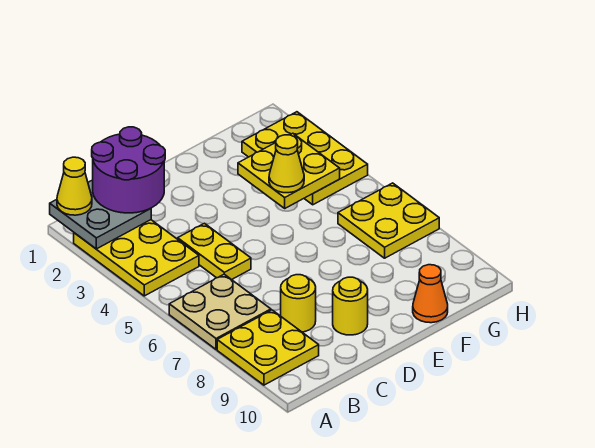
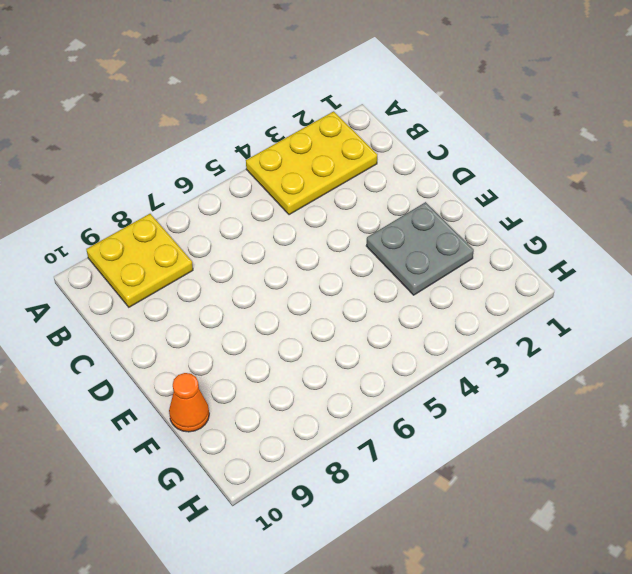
grey 2x2 plate [366,202,474,295] -> grey 2x2 plate moved to [50,180,151,249]
none -> tan 2x2 plate [169,274,271,349]
none -> yellow 1x2 plate [178,223,251,280]
none -> yellow 1x1 round brick [281,275,316,332]

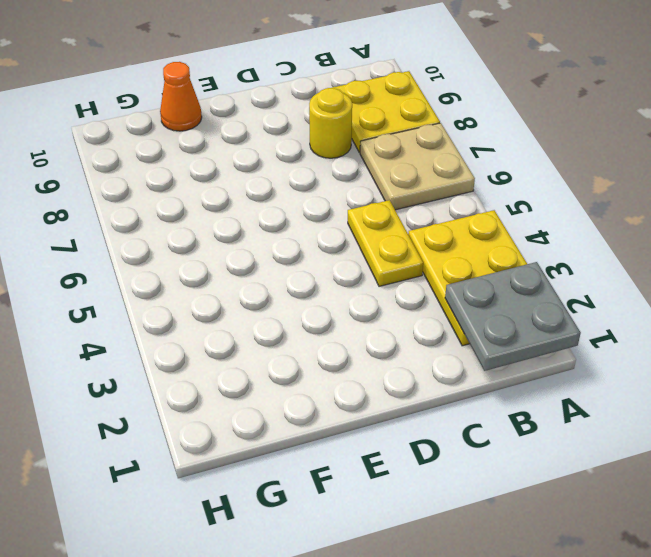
none -> yellow 1x1 round brick [333,277,368,335]
none -> yellow 2x3 plate [242,112,368,205]
none -> yellow 2x2 plate [338,183,439,258]

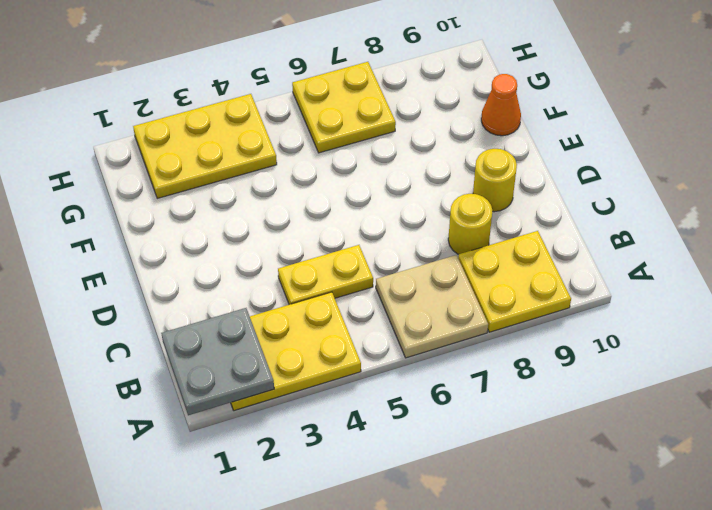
none -> yellow 2x2 plate [238,133,340,208]
none -> yellow 1x1 cone [57,157,92,215]
none -> purple 2x2 round brick [92,127,165,213]

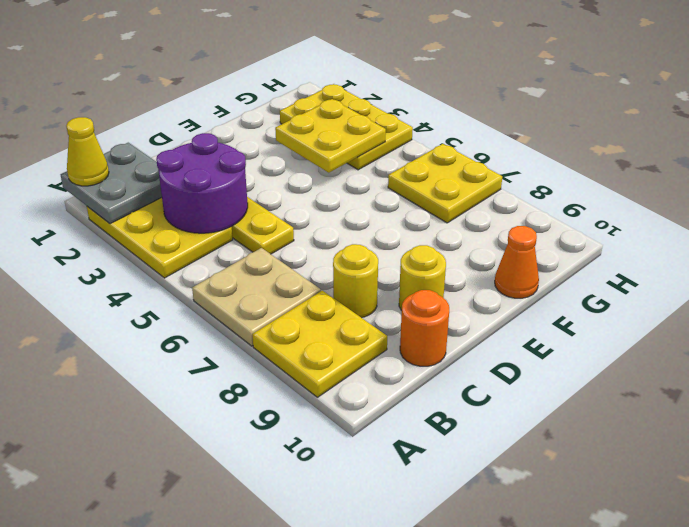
purple 2x2 round brick [156,133,248,233] -> purple 2x2 round brick moved to [92,127,165,213]
orange 1x1 round brick [400,290,449,366] -> none
none -> yellow 1x1 cone [269,135,304,193]

